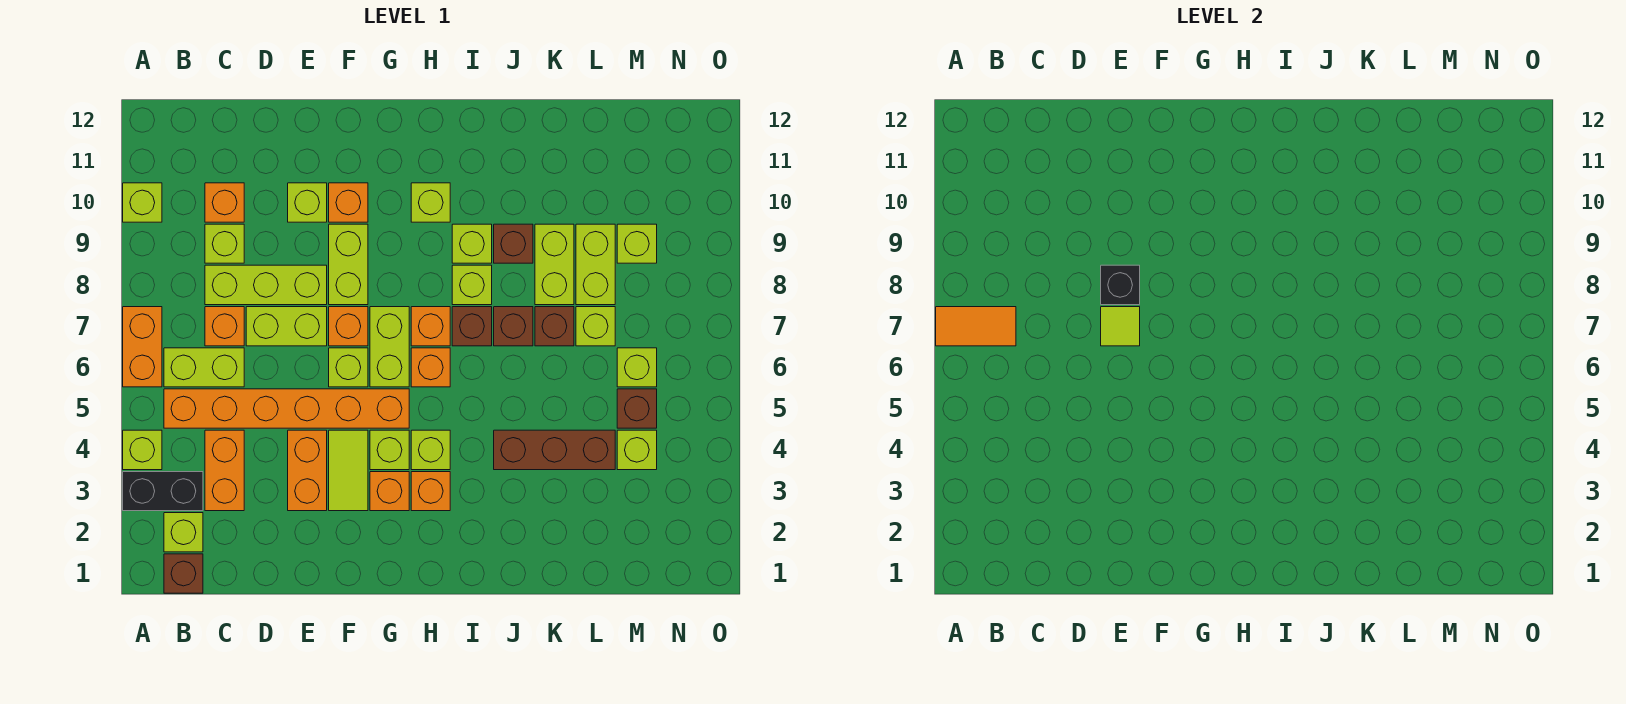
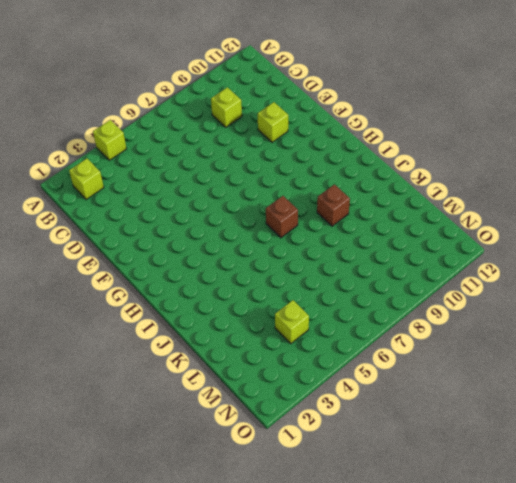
none -> black 1x2 brick [123,472,203,511]
none -> orange 1x2 brick [123,307,162,387]
none -> lime 1x1 brick [123,183,162,222]
none -> brown 1x1 brick [164,554,203,593]

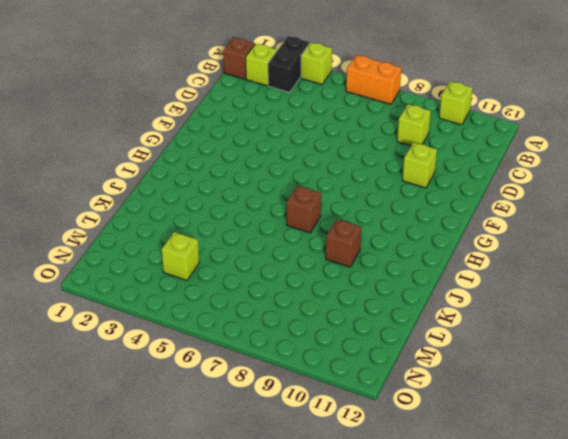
none -> orange 1x6 brick [164,389,409,428]
none -> lime 1x2 brick [164,348,244,387]
none -> orange 1x2 brick [205,430,244,511]
none -> orange 1x1 brick [205,307,244,346]

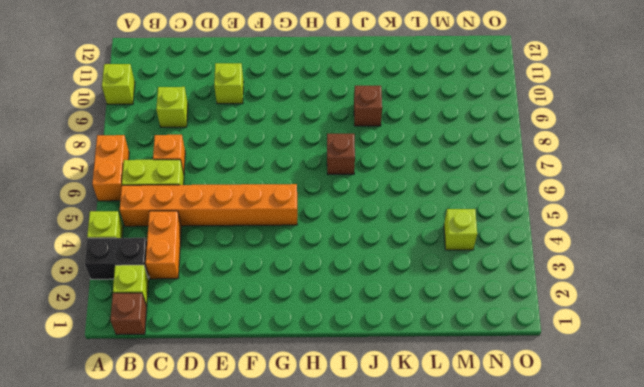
none -> lime 1x3 brick [205,265,327,305]
none -> orange 1x1 brick [205,183,244,222]
none -> lime 1x2 brick [246,307,327,346]
none -> orange 1x2 brick [288,430,327,511]

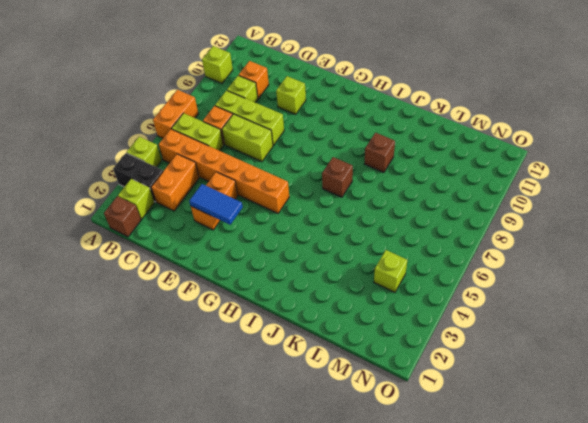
blue 1x2 tile [189,184,243,225] -> none
none -> lime 1x2 tile [329,430,368,511]
none -> lime 1x1 brick [329,348,368,387]
none -> orange 1x1 brick [329,307,368,346]
none -> lime 1x2 brick [329,224,368,305]

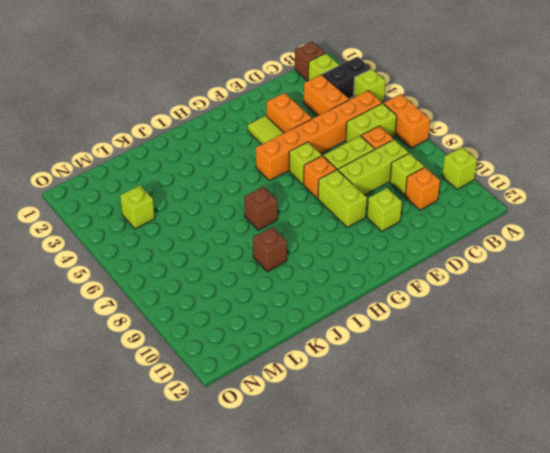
none -> orange 1x1 brick [329,183,368,222]
none -> orange 1x1 brick [370,472,409,511]
none -> lime 1x1 brick [370,430,409,470]
none -> lime 1x2 brick [370,307,409,387]

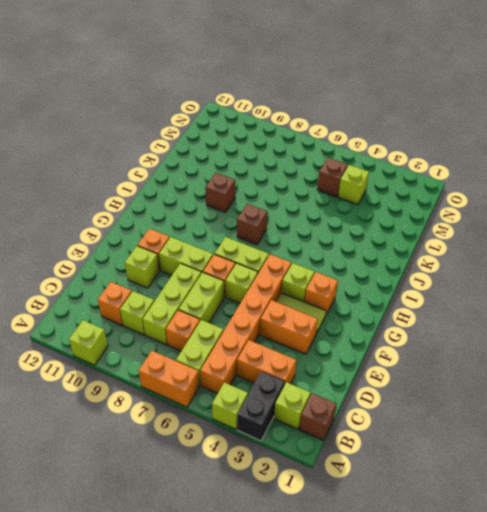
none -> orange 1x1 brick [411,472,450,511]
none -> lime 1x1 brick [411,430,450,470]
none -> orange 1x1 brick [411,348,450,387]
none -> orange 1x1 brick [411,307,450,346]

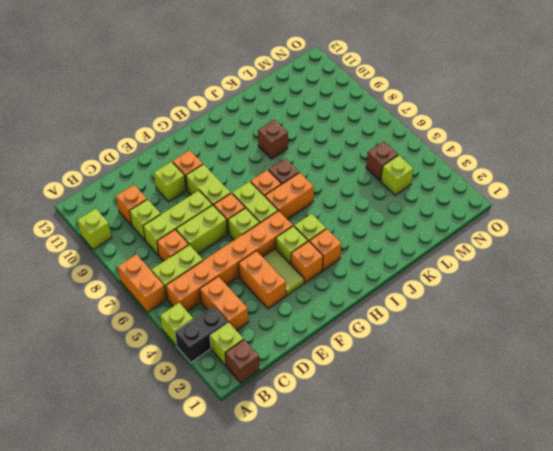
orange 1x2 brick [265,173,314,219] -> orange 1x1 brick [411,348,450,387]
none -> lime 1x1 brick [411,183,450,222]
none -> lime 1x1 brick [452,265,492,305]
none -> lime 1x1 brick [452,224,492,263]
none -> brown 1x3 brick [494,430,615,470]

